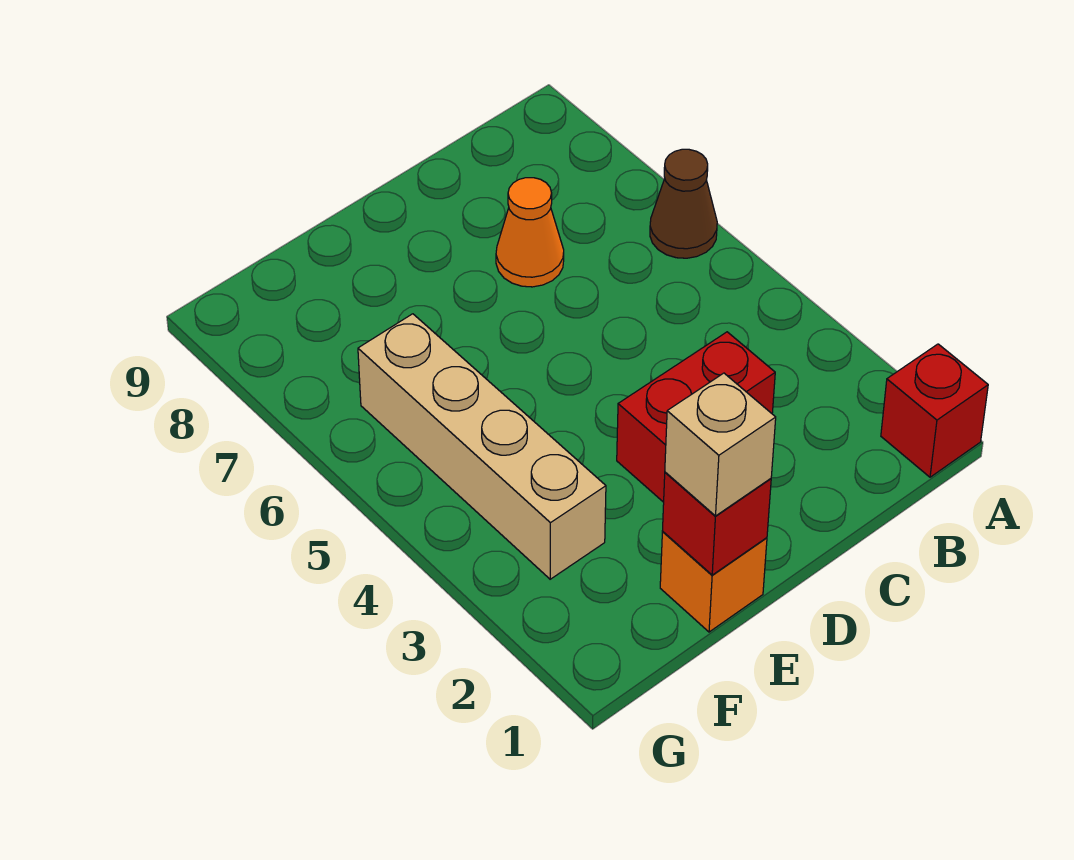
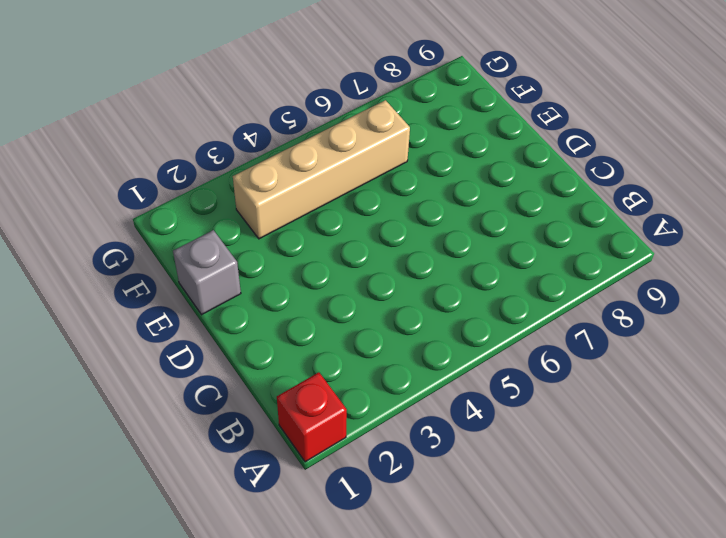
grey 1x1 brick [173,230,241,315] -> orange 1x1 brick [660,532,767,632]
none -> brown 1x1 cone [650,149,717,258]
none -> red 1x2 brick [617,332,775,502]

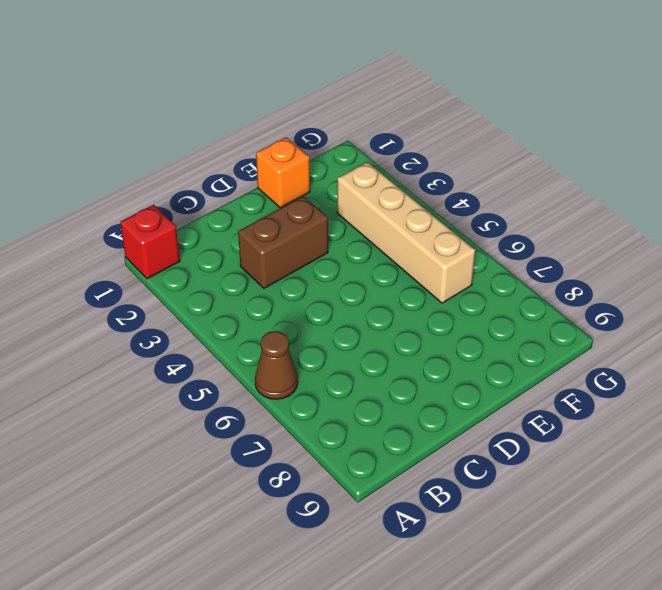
brown 1x2 brick [238,196,328,288] -> red 1x2 brick [617,332,775,502]
none -> orange 1x1 cone [496,178,564,287]
none -> red 1x1 brick [662,472,771,575]

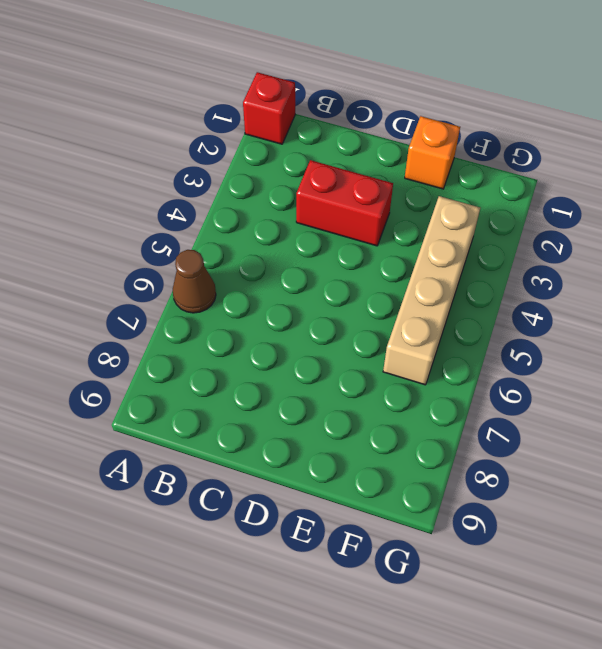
none -> orange 1x1 cone [496,178,564,287]
none -> red 1x1 brick [662,472,771,575]

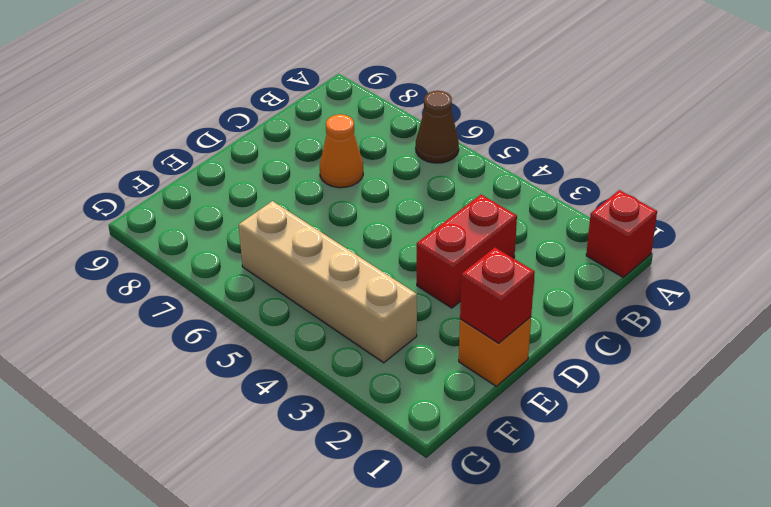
none -> tan 1x1 brick [665,373,776,516]

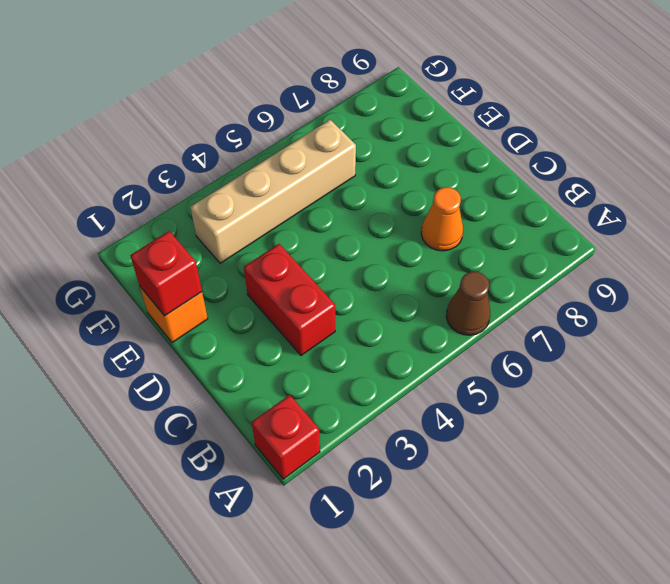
none -> tan 1x1 brick [665,373,776,516]

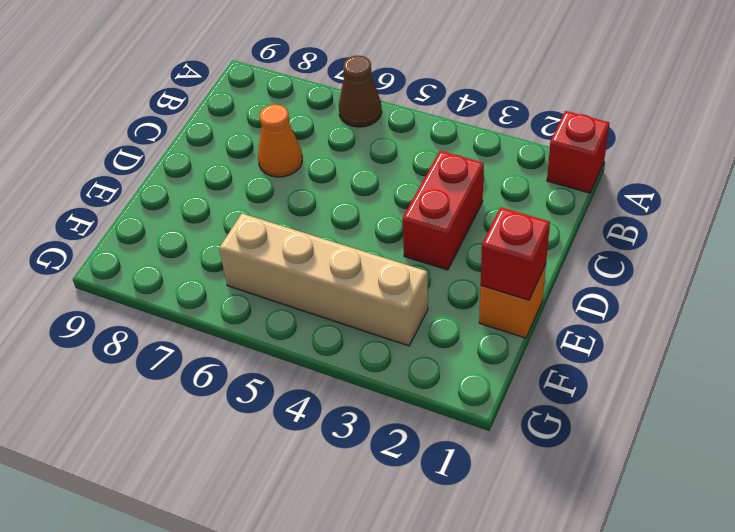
none -> tan 1x1 brick [665,373,776,516]

